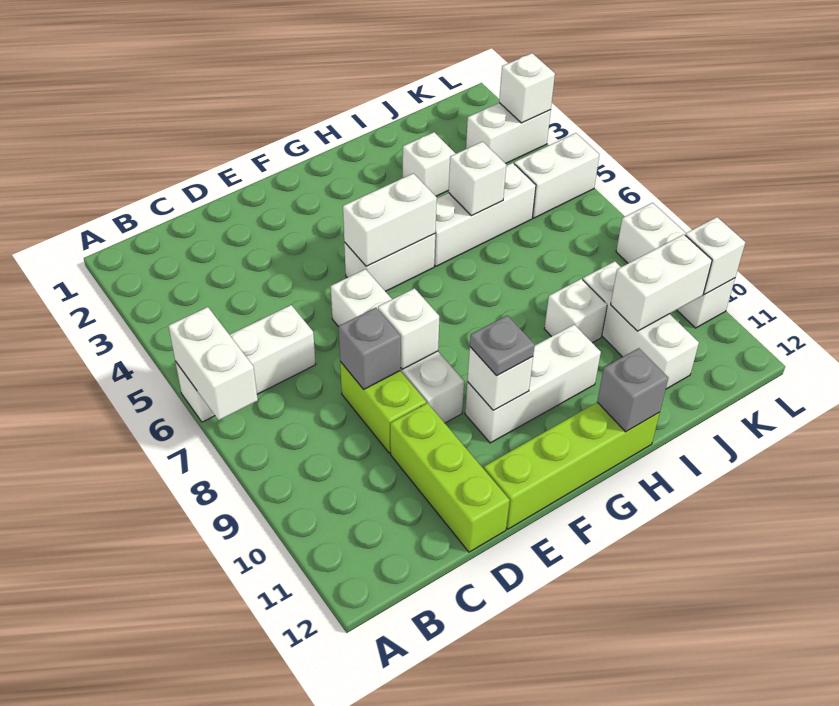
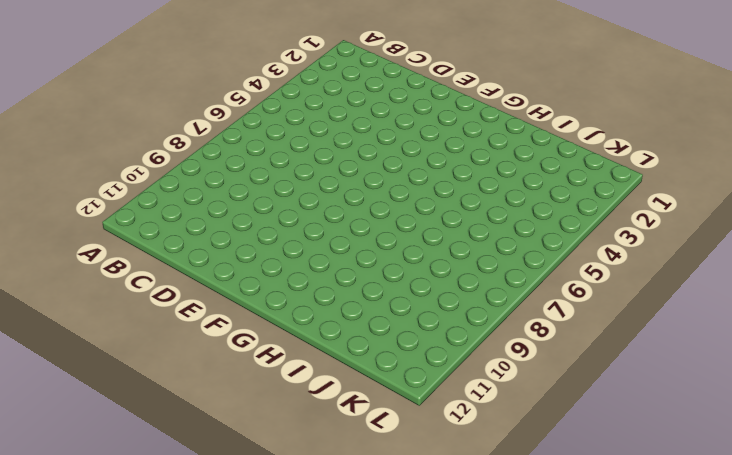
none -> white 1x3 brick [175,305,316,422]
none -> lime 1x2 brick [340,362,426,453]
none -> lime 1x3 brick [390,403,510,552]

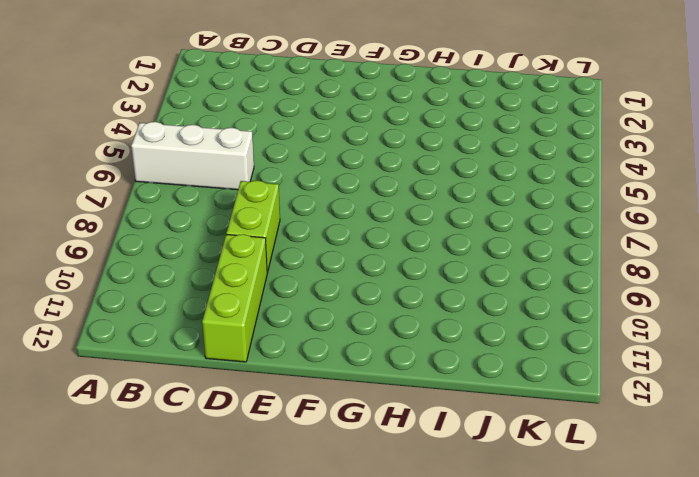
none -> white 1x4 brick [331,269,464,423]
none -> lime 1x4 brick [484,402,660,529]
none -> white 1x2 brick [344,234,435,291]

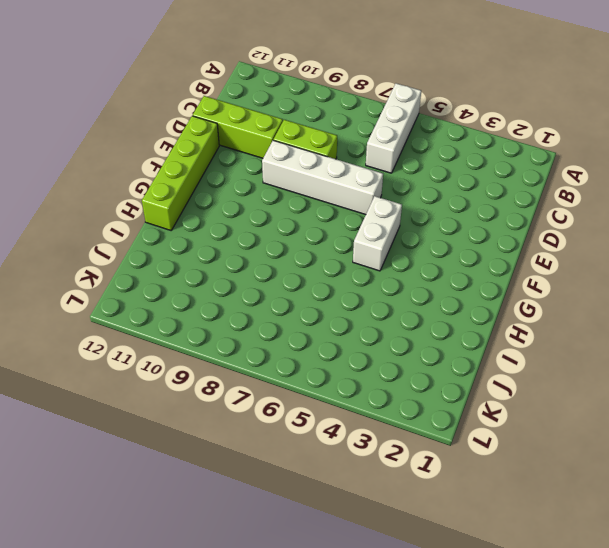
none -> white 1x3 brick [465,325,601,443]
none -> white 1x3 brick [434,163,536,266]
none -> white 1x1 brick [403,132,456,196]

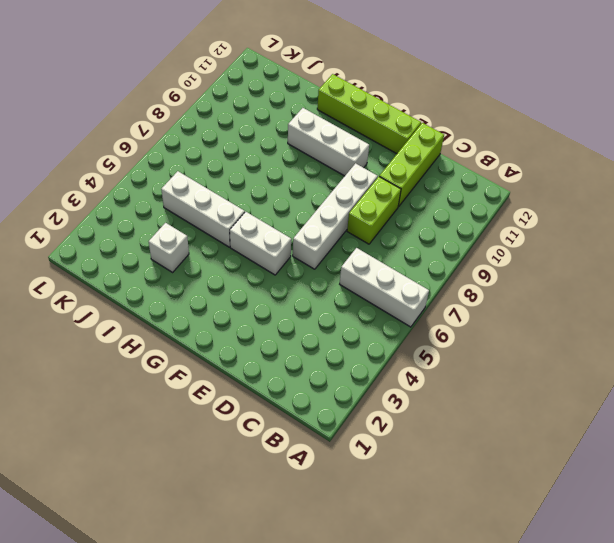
none -> white 1x1 brick [544,279,607,343]
none -> white 1x3 brick [583,261,699,389]
none -> white 1x2 brick [466,103,551,163]

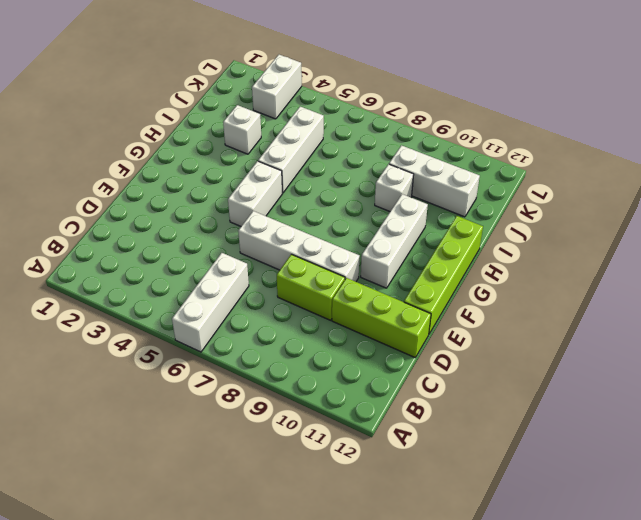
none -> white 1x2 brick [514,133,599,218]
none -> white 1x3 brick [616,203,735,328]
none -> white 1x2 brick [168,307,258,420]

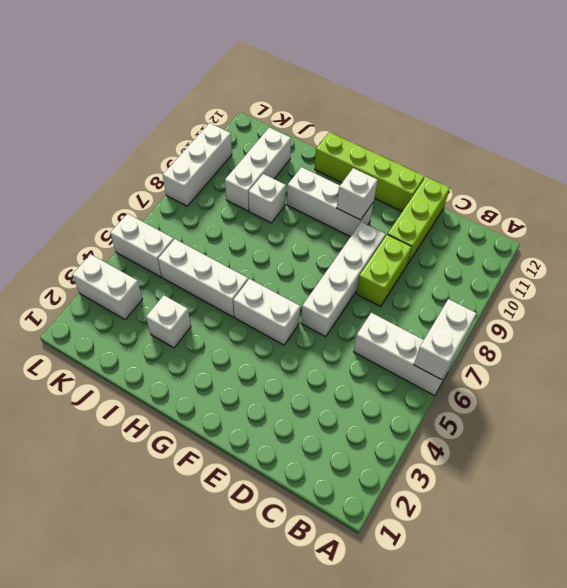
none -> grey 1x1 brick [339,308,401,389]
none -> white 1x1 brick [378,288,439,369]
none -> white 1x2 brick [343,173,437,266]

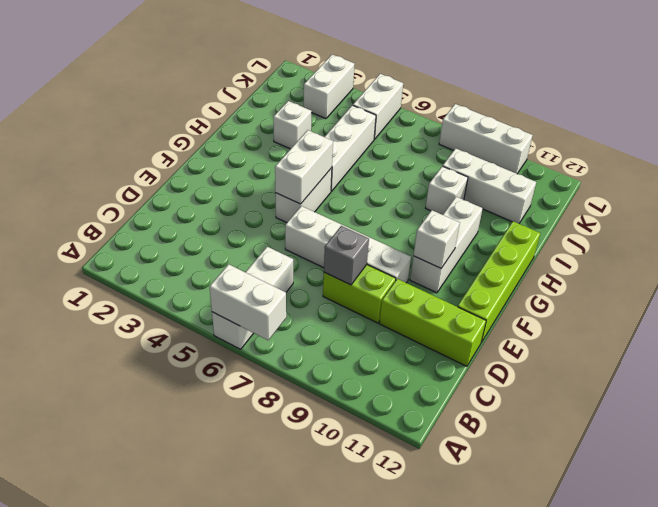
none -> white 1x1 brick [378,288,439,369]
none -> grey 1x1 brick [597,348,668,432]
none -> white 1x1 brick [449,142,506,216]

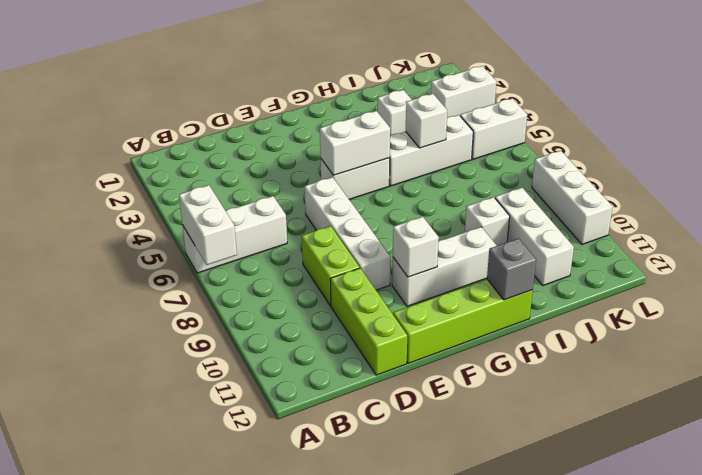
none -> grey 1x1 brick [339,308,401,389]
none -> white 1x1 brick [378,288,439,369]
none -> white 1x2 brick [611,234,712,331]

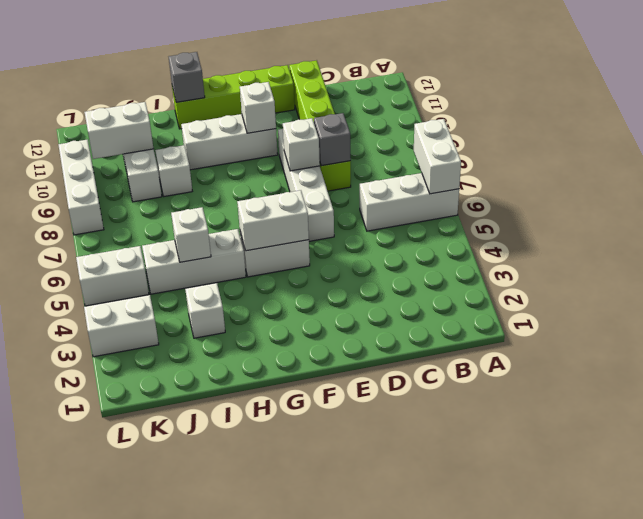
none -> white 1x1 brick [499,53,555,123]
none -> white 1x1 brick [685,217,745,295]
none -> grey 1x1 plate [470,315,535,376]

